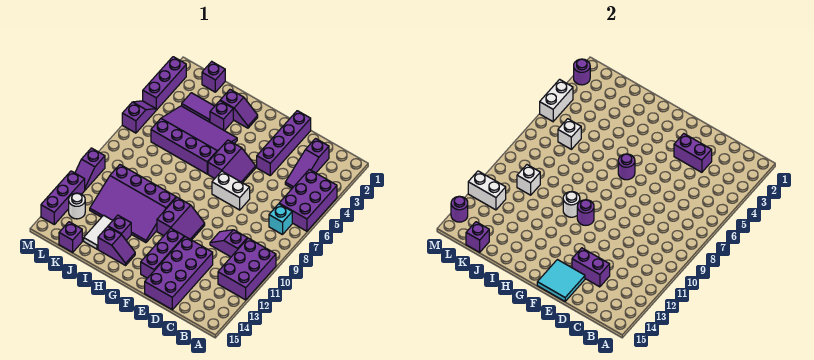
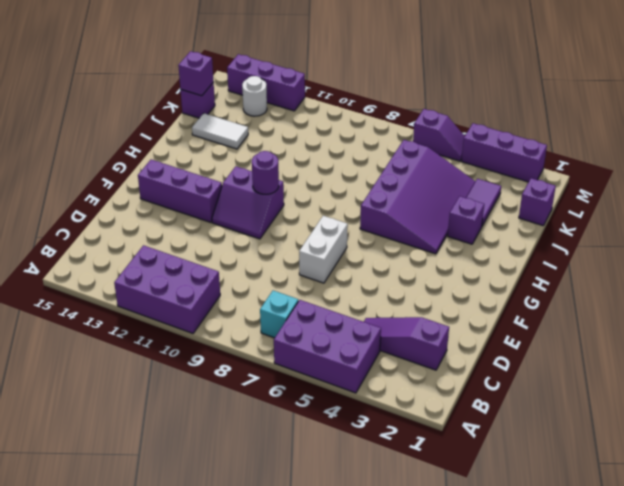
none -> purple 1x2 slope [210,230,247,257]
none -> purple 2x4 brick [145,237,213,310]
none -> purple 1x4 brick [257,111,311,175]
none -> purple 2x2 slope [208,140,256,183]

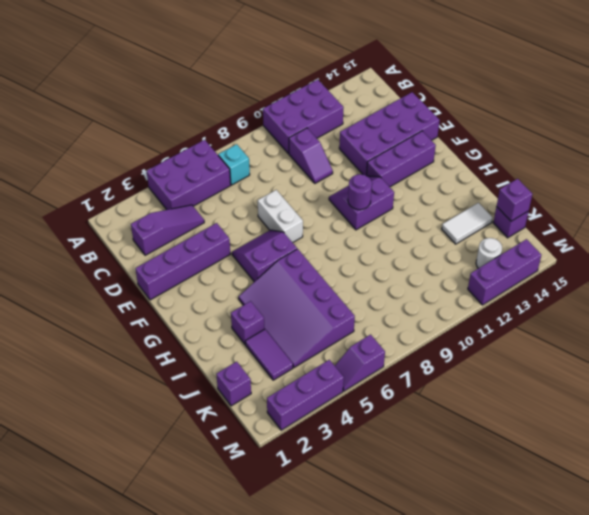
none -> purple 1x2 slope [220,90,258,128]
none -> purple 3x4 slope [90,165,176,243]
none -> purple 1x2 slope [98,227,135,265]
none -> purple 1x1 brick [108,215,131,241]

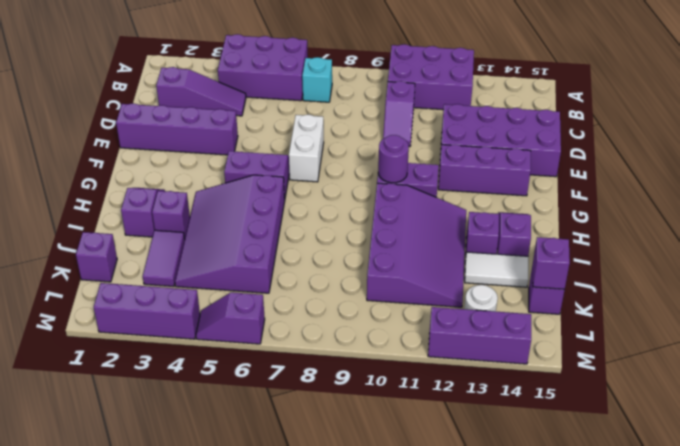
none -> purple 1x2 slope [75,148,105,190]
none -> purple 1x2 brick [674,134,712,172]
none -> purple 1x2 brick [572,248,610,287]
none -> cyan 2x2 tile [537,260,585,301]

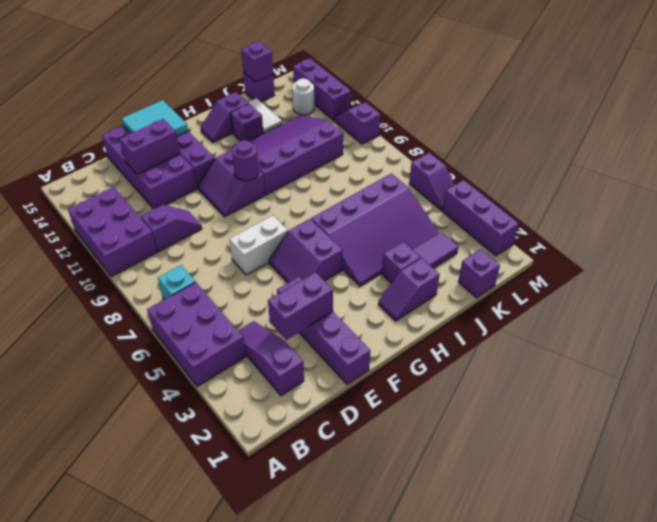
none -> purple 1x1 round brick [618,154,635,180]
none -> white 1x1 round brick [563,192,580,217]
none -> white 1x1 brick [558,119,581,149]
none -> white 1x1 brick [517,165,540,195]

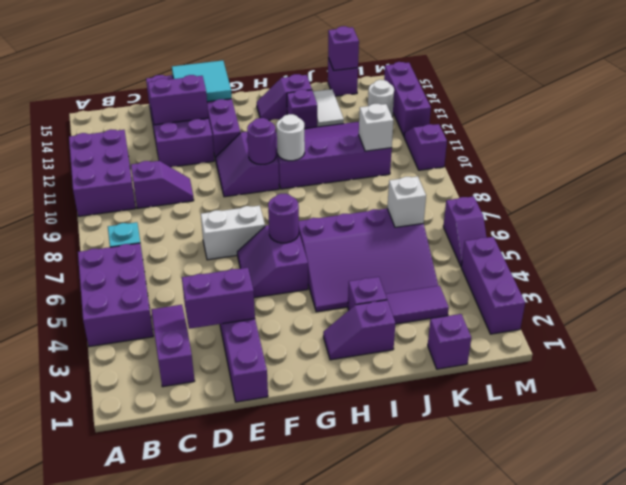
none -> white 1x2 brick [468,171,506,210]
none -> purple 1x1 round brick [574,59,590,85]
none -> white 1x2 brick [540,79,573,121]
none -> purple 1x1 round brick [451,196,468,222]

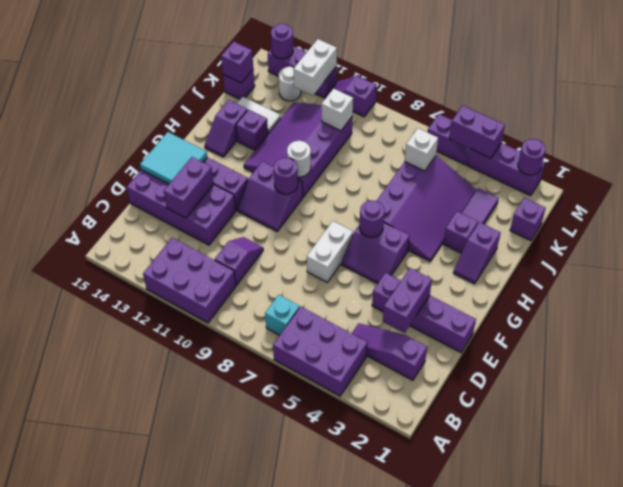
purple 1x2 brick [449,106,505,158] -> white 1x2 brick [540,79,573,121]

